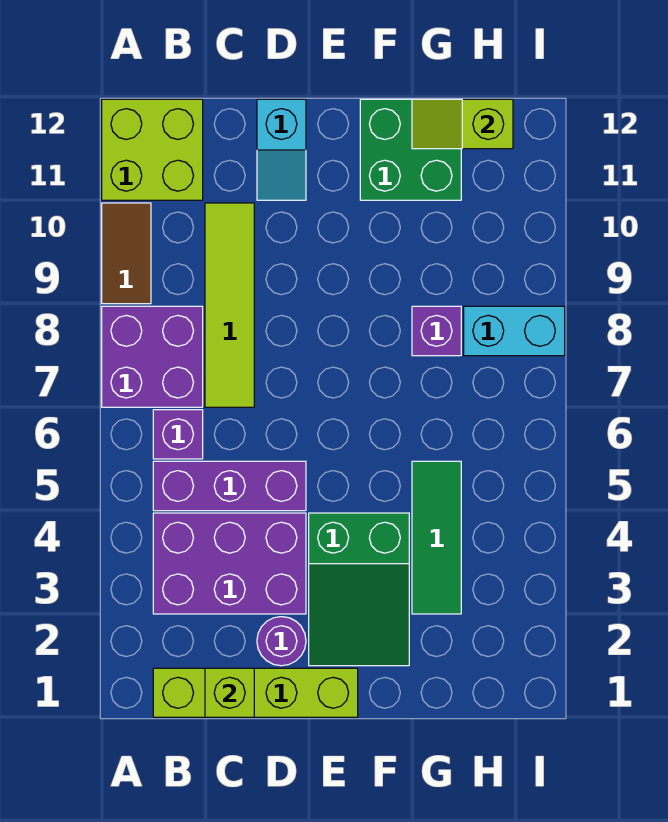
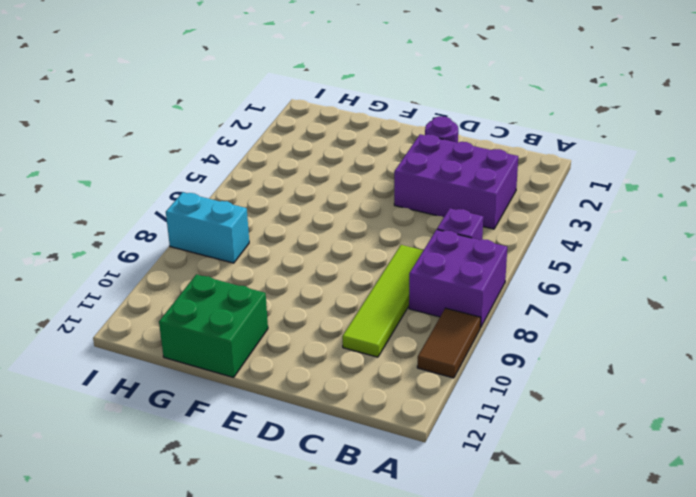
none -> lime 2x2 brick [102,99,203,200]
none -> lime 1x4 brick [153,668,358,717]
none -> purple 1x3 brick [153,461,306,511]

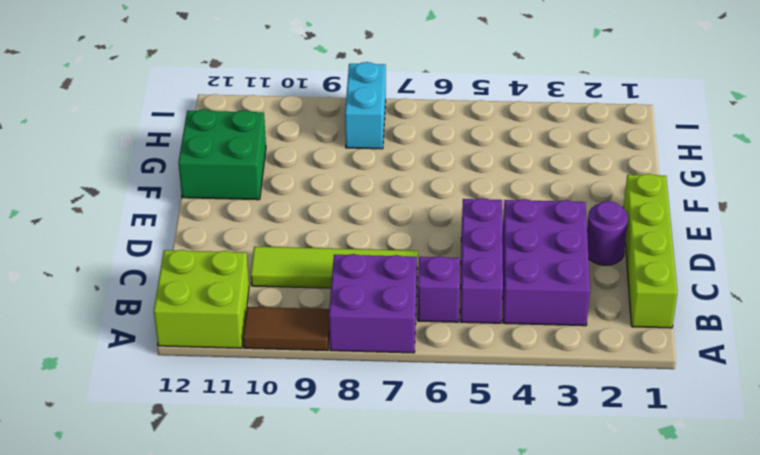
none -> cyan 1x2 slope [257,99,306,200]
none -> green 2x3 slope [309,513,409,666]
none -> green 1x3 tile [412,461,461,614]

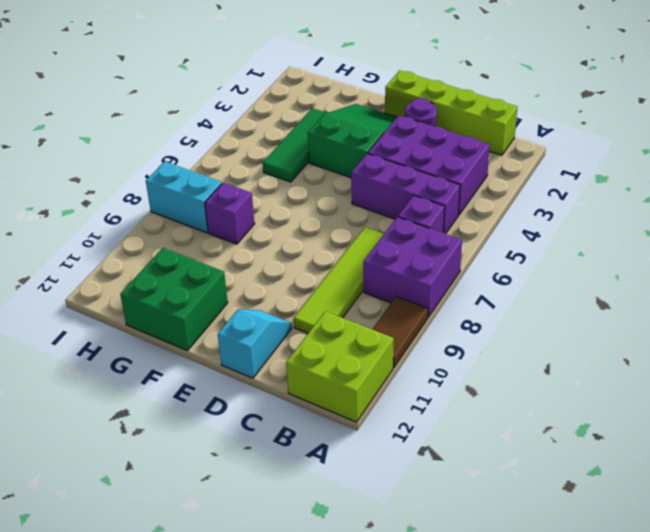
none -> lime 1x1 brick [205,668,254,717]
none -> lime 1x2 slope [412,99,513,149]

